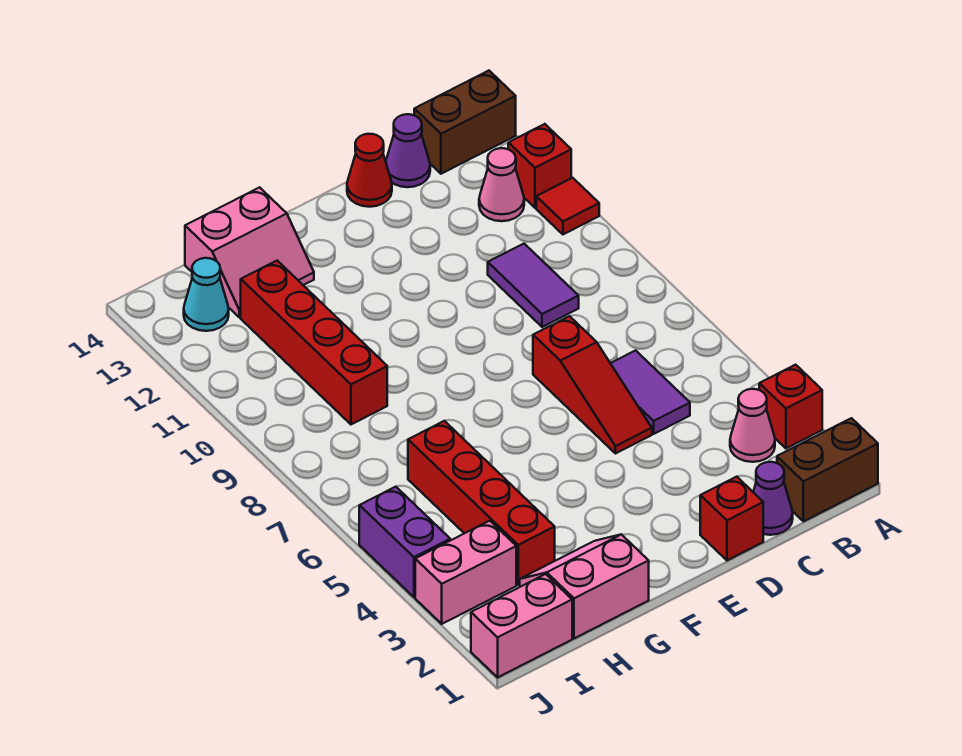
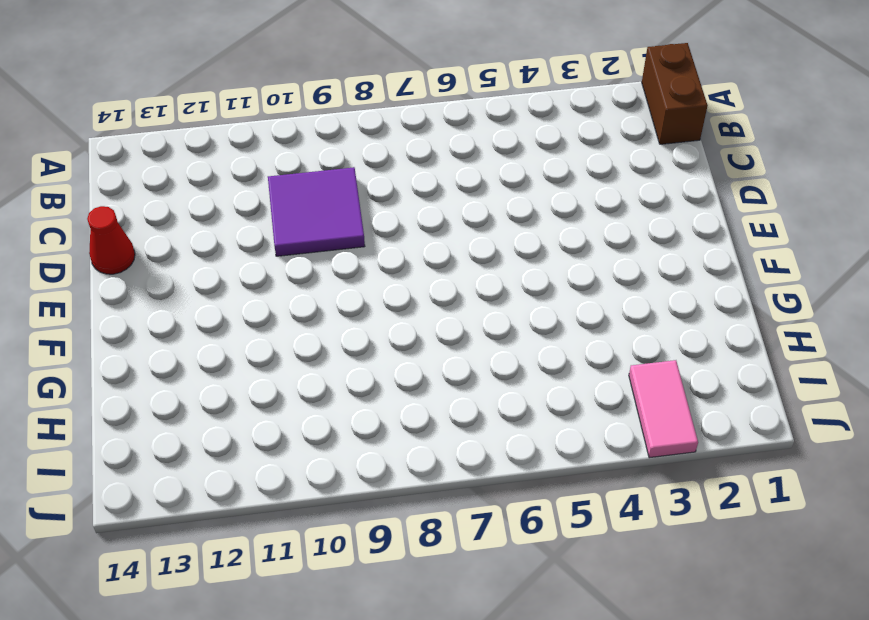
purple 2x2 tile [268,167,365,256] -> purple 1x2 tile [488,244,579,327]
pink 1x2 tile [629,360,698,458] -> pink 1x2 brick [415,521,516,624]
none -> red 1x1 brick [759,365,822,448]
none -> red 1x1 tile [536,178,599,234]
none -> red 1x1 brick [508,124,571,208]

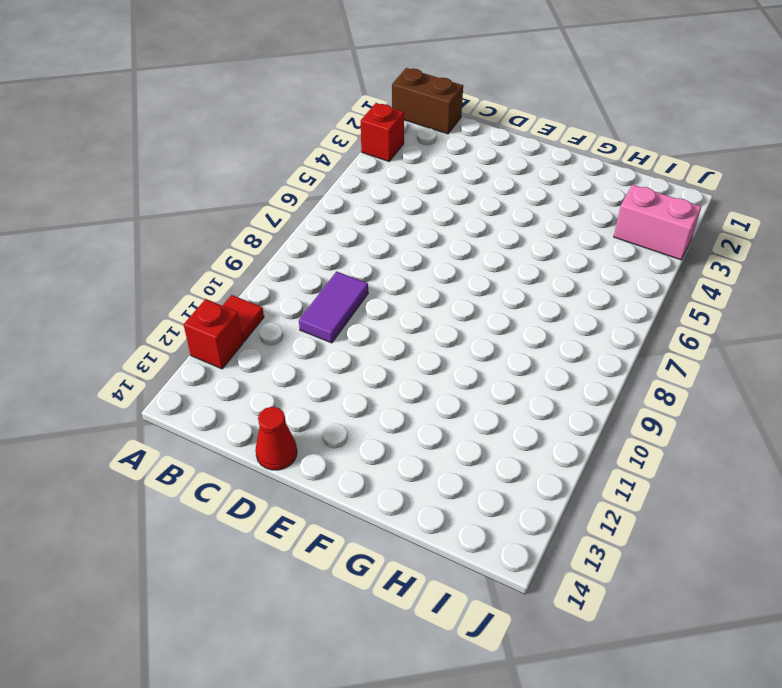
none -> brown 1x2 brick [414,71,516,174]
none -> pink 1x1 cone [730,389,775,462]
none -> pink 1x1 cone [479,148,524,221]

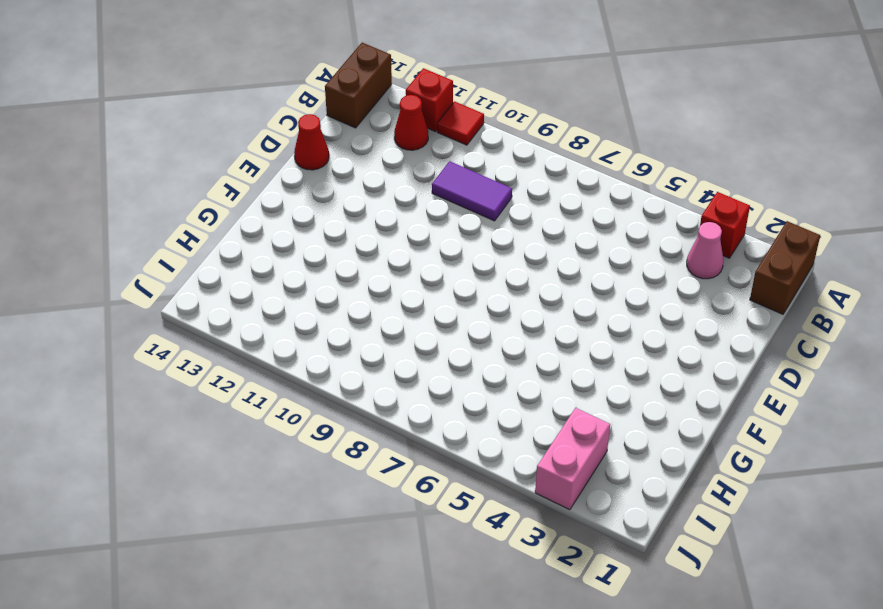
red 1x1 cone [394,95,428,150] -> pink 1x1 cone [479,148,524,221]
none -> purple 1x1 cone [753,462,793,535]
none -> purple 1x2 tile [611,351,690,434]
none -> purple 1x1 cone [386,114,430,187]

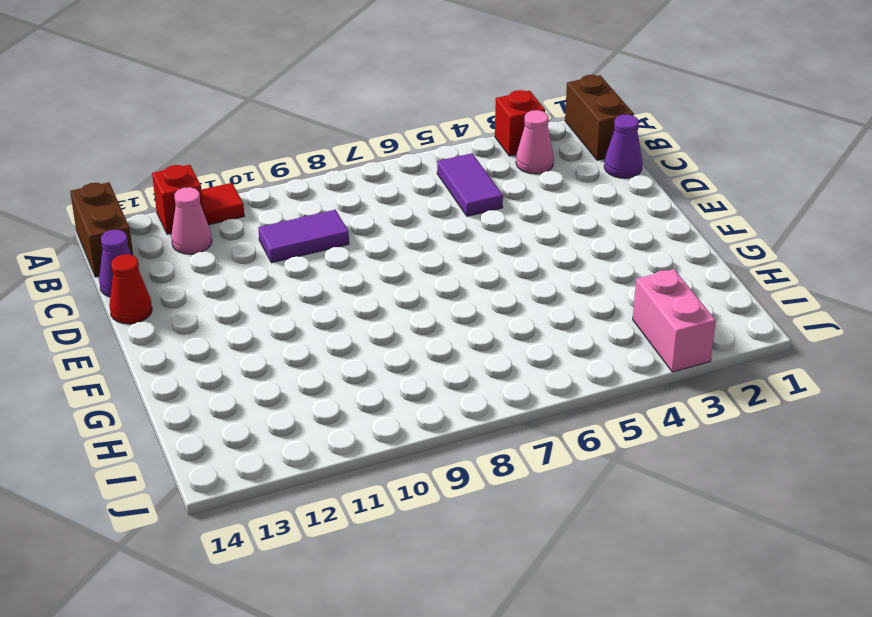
purple 1x2 tile [437,153,503,216] -> purple 1x2 tile turned to [611,351,690,434]
none -> red 1x1 brick [700,477,763,560]
none -> red 1x3 slope [533,316,652,454]
none -> pink 2x2 slope [520,534,649,638]

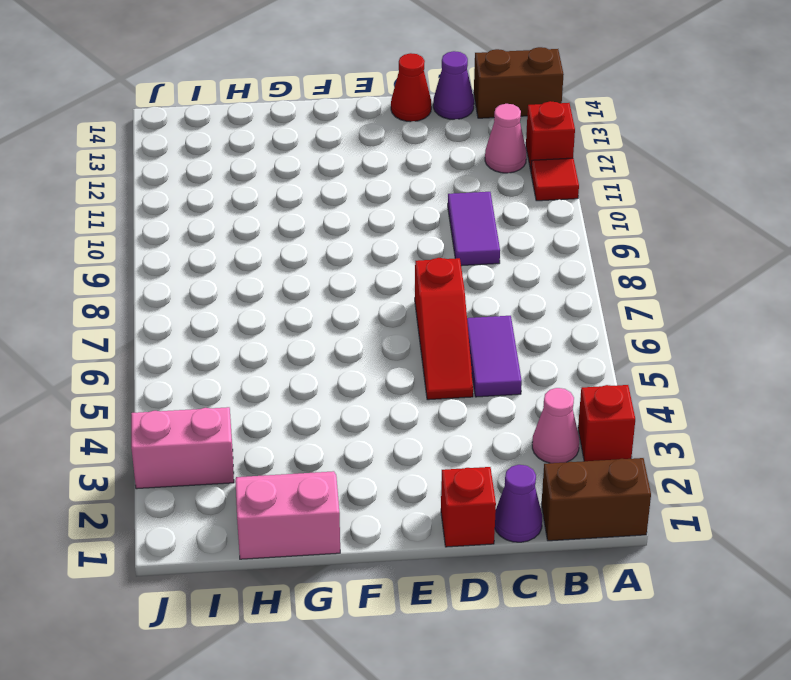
none -> pink 2x2 slope [185,187,314,318]
none -> red 1x4 brick [408,421,555,585]
none -> red 1x4 brick [241,261,387,424]

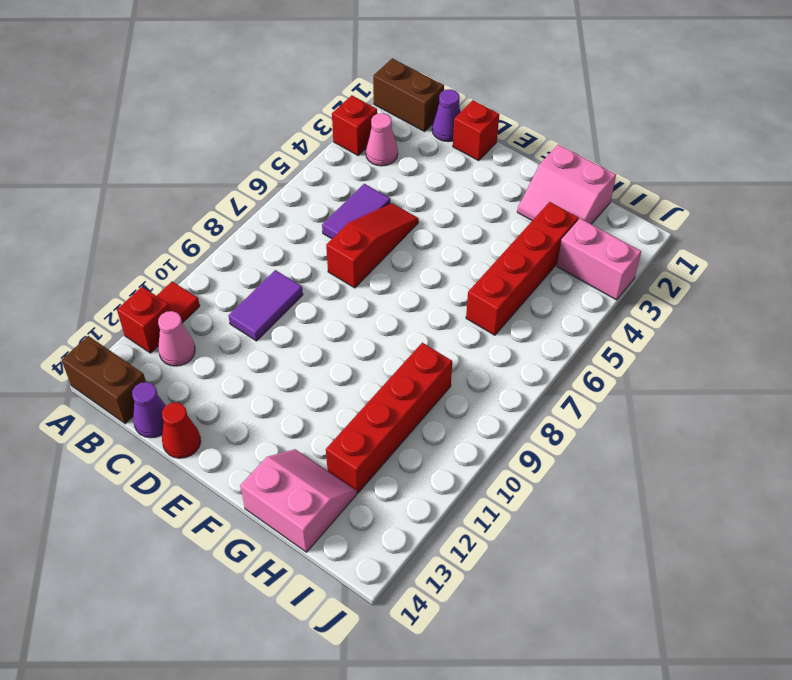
none -> pink 1x2 brick [471,574,572,677]
none -> cyan 1x1 cone [184,258,229,331]
none -> purple 1x2 brick [359,487,450,597]

